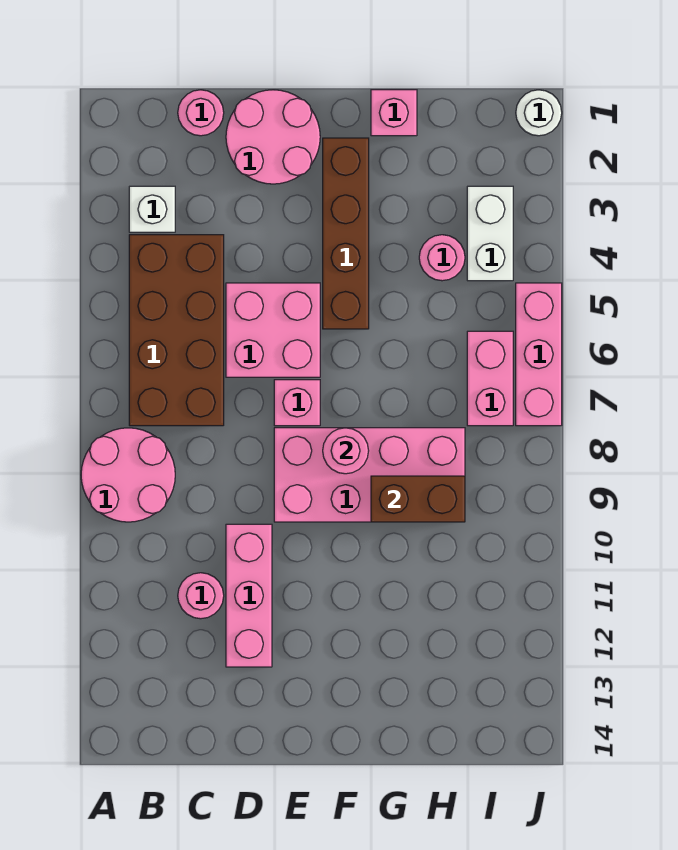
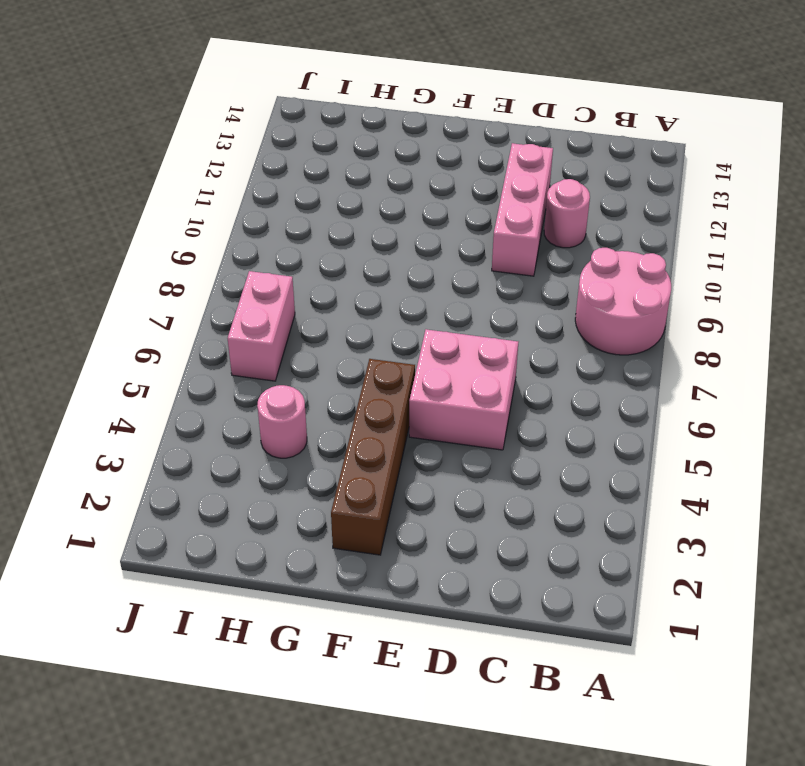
none -> white 1x1 brick [129,186,175,232]
none -> brown 2x4 brick [129,235,224,426]
none -> pink 1x1 round brick [178,90,224,136]

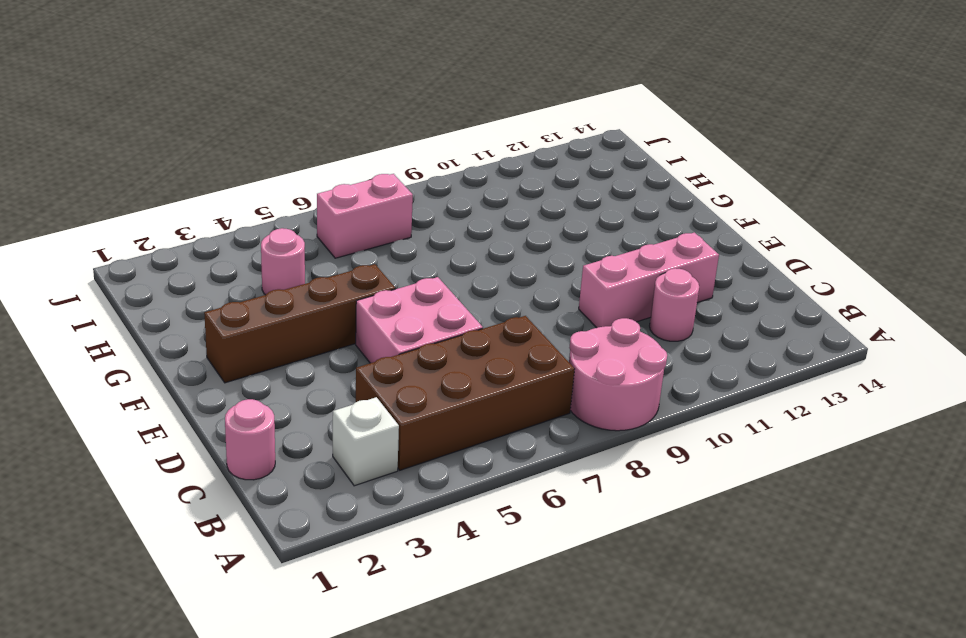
none -> pink 2x2 round brick [226,90,320,184]
none -> pink 1x1 brick [274,380,320,426]
none -> pink 2x4 brick [274,428,465,522]

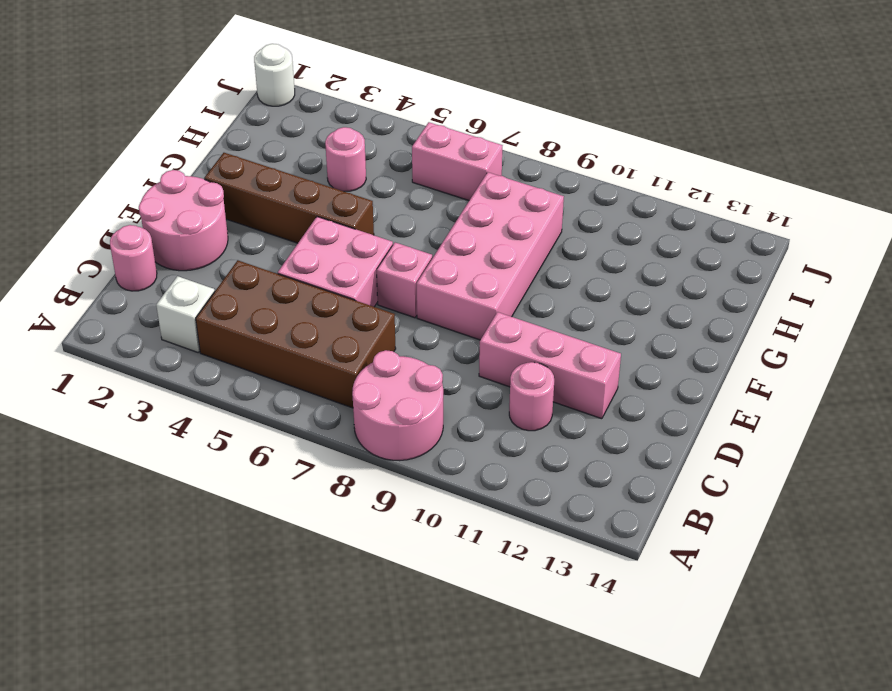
none -> pink 1x1 brick [371,90,417,136]
none -> white 1x2 brick [467,186,513,281]
none -> pink 1x3 brick [516,283,562,426]

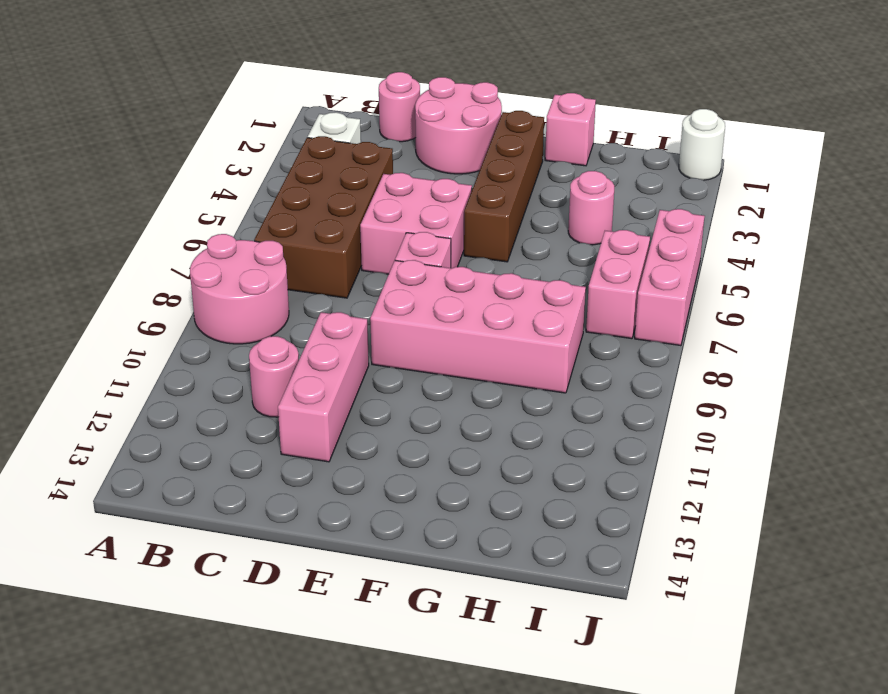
none -> white 1x2 brick [467,186,513,281]
none -> pink 1x1 round brick [323,428,369,474]
none -> brown 1x2 brick [371,476,465,522]

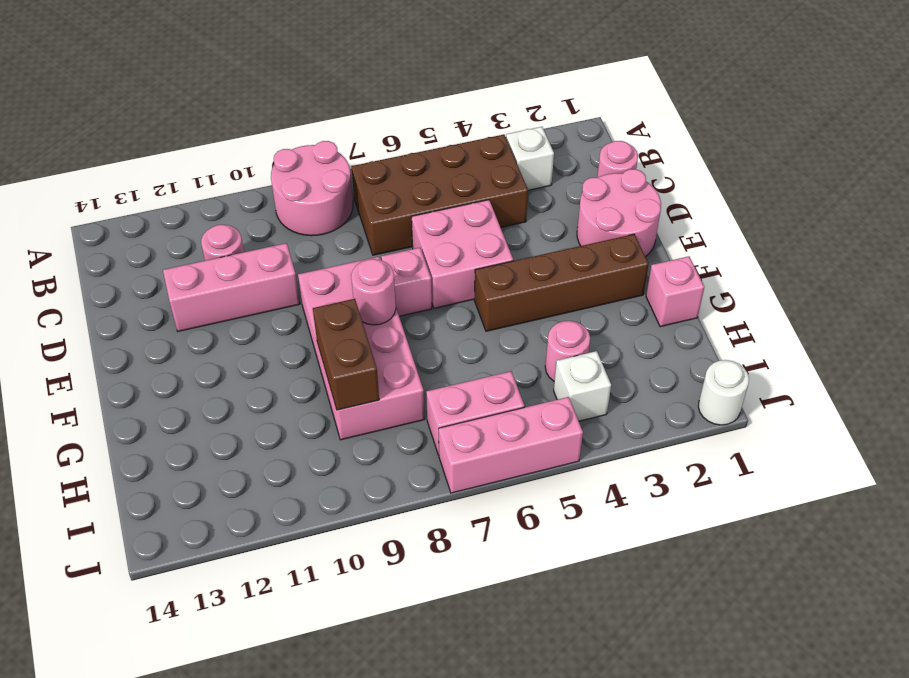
white 1x1 brick [554,351,611,421] -> white 1x2 brick [467,186,513,281]

